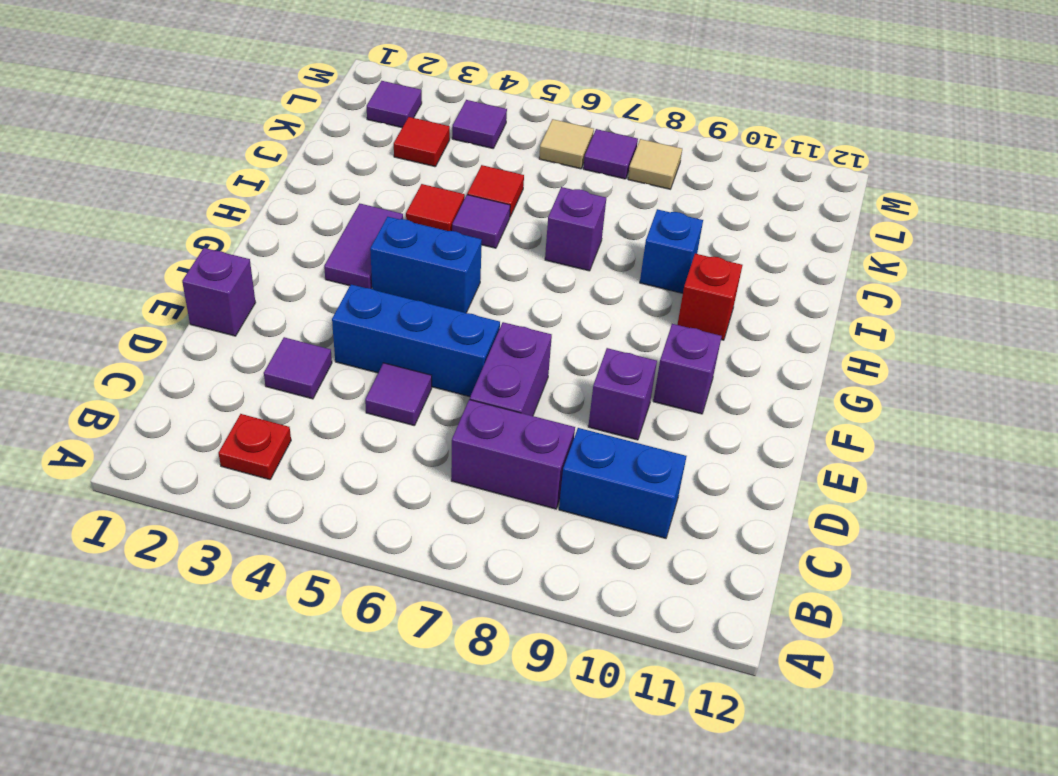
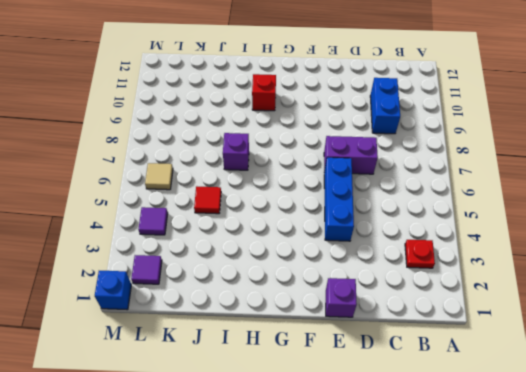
blue 1x1 brick [95,271,131,310] -> blue 1x1 brick moved to [640,209,703,293]
none -> purple 1x2 brick [451,400,575,509]
none -> purple 1x1 tile [264,337,332,399]
none -> purple 1x1 tile [365,363,432,426]

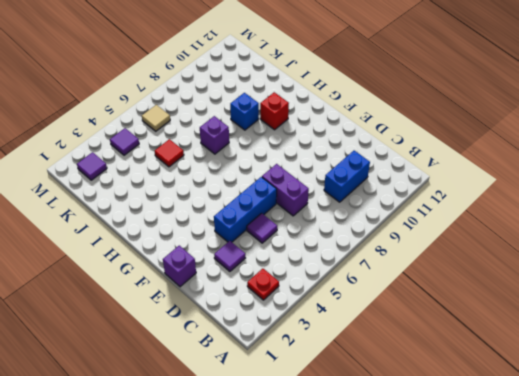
none -> purple 1x2 brick [451,400,575,509]
none -> purple 1x1 brick [588,348,657,440]
none -> purple 1x1 brick [653,324,722,414]

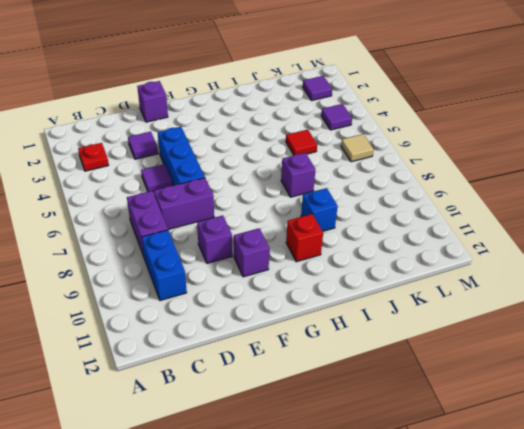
none -> purple 1x2 tile [324,204,403,288]
none -> blue 1x2 brick [370,217,482,313]
none -> red 1x1 tile [406,184,465,231]

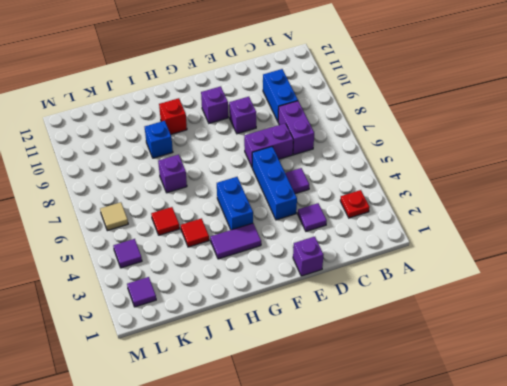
none -> purple 1x1 tile [452,195,510,248]
none -> red 1x1 tile [394,117,450,167]
none -> purple 1x1 tile [583,129,638,179]

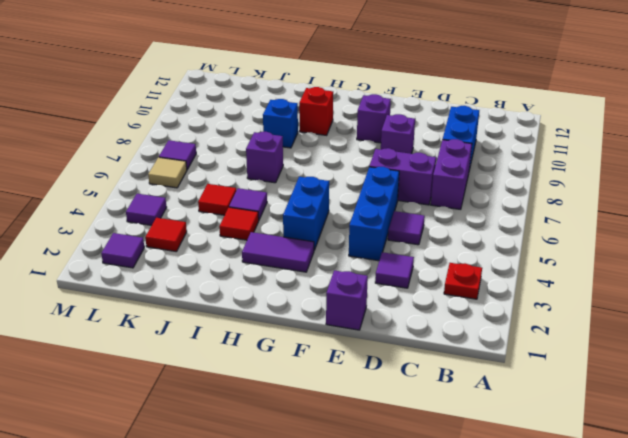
none -> tan 1x1 tile [628,139,682,189]

